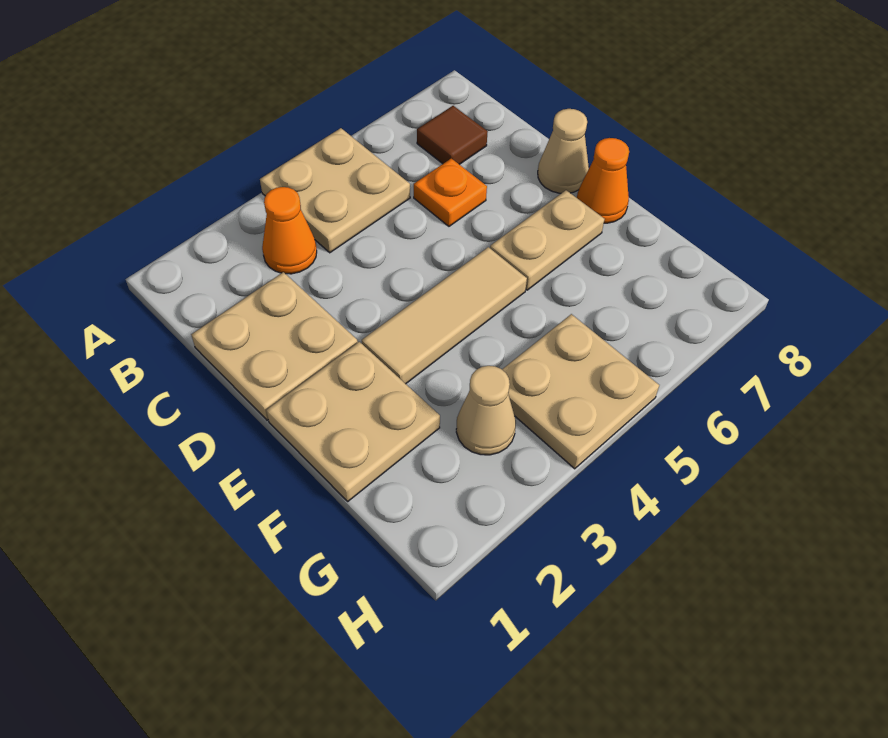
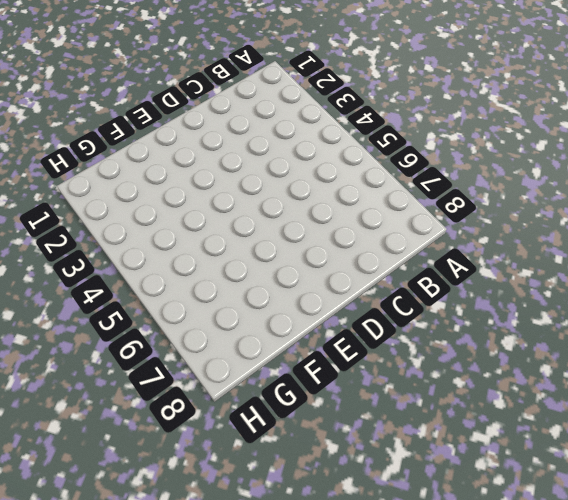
none -> tan 2x2 plate [260,128,410,253]
none -> orange 1x1 cone [262,187,317,274]
none -> brown 1x1 tile [417,106,488,164]

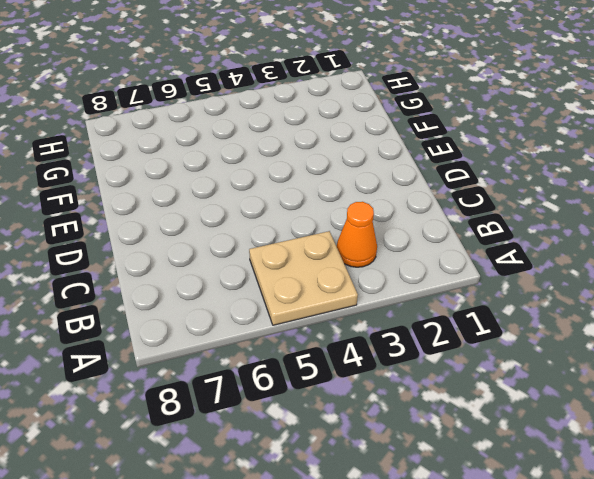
none -> brown 1x1 tile [417,106,488,164]
none -> tan 2x2 plate [191,272,358,420]
none -> orange 1x1 plate [414,159,487,226]

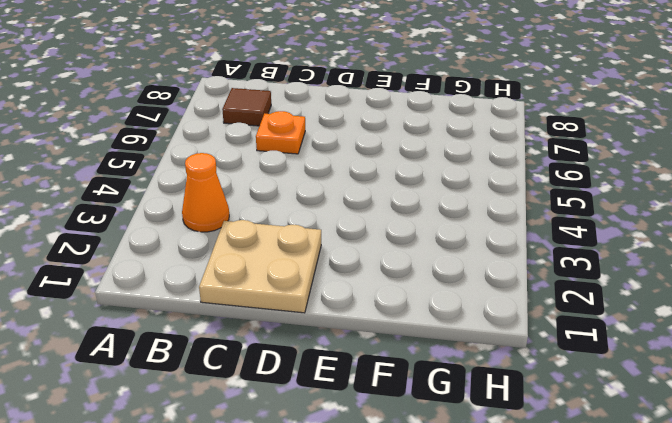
none -> tan 2x2 plate [260,128,410,253]
none -> tan 1x1 cone [538,109,589,193]
none -> tan 2x2 plate [266,342,440,501]

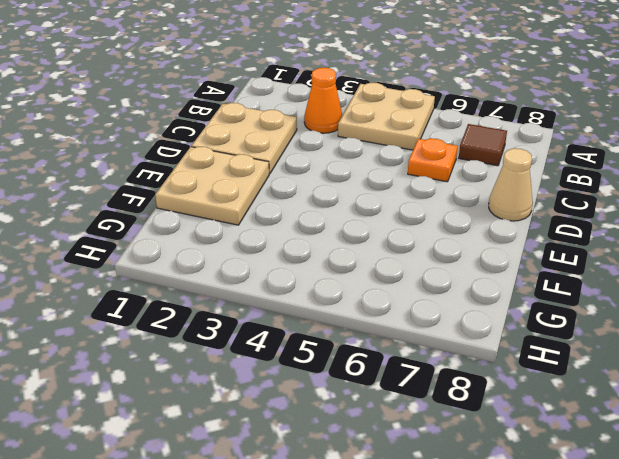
none -> tan 1x3 tile [362,247,527,384]
none -> tan 1x2 plate [490,190,605,290]
none -> orange 1x1 cone [577,138,629,223]

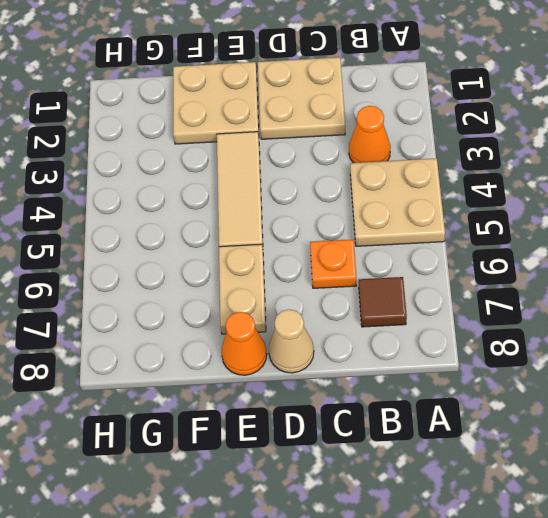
none -> tan 1x1 cone [456,366,516,455]
none -> tan 2x2 plate [502,314,659,469]

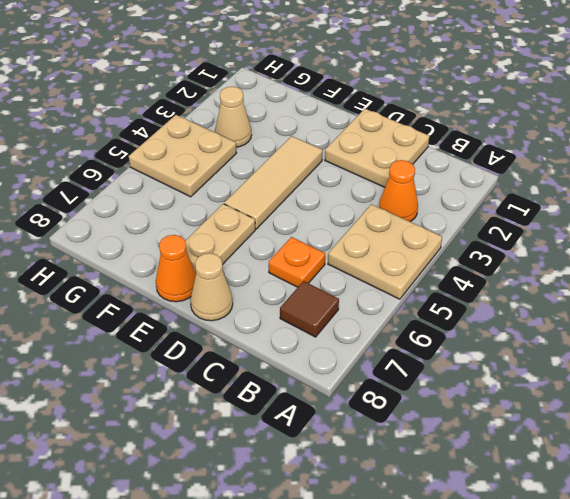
none -> tan 2x2 plate [266,342,440,501]

